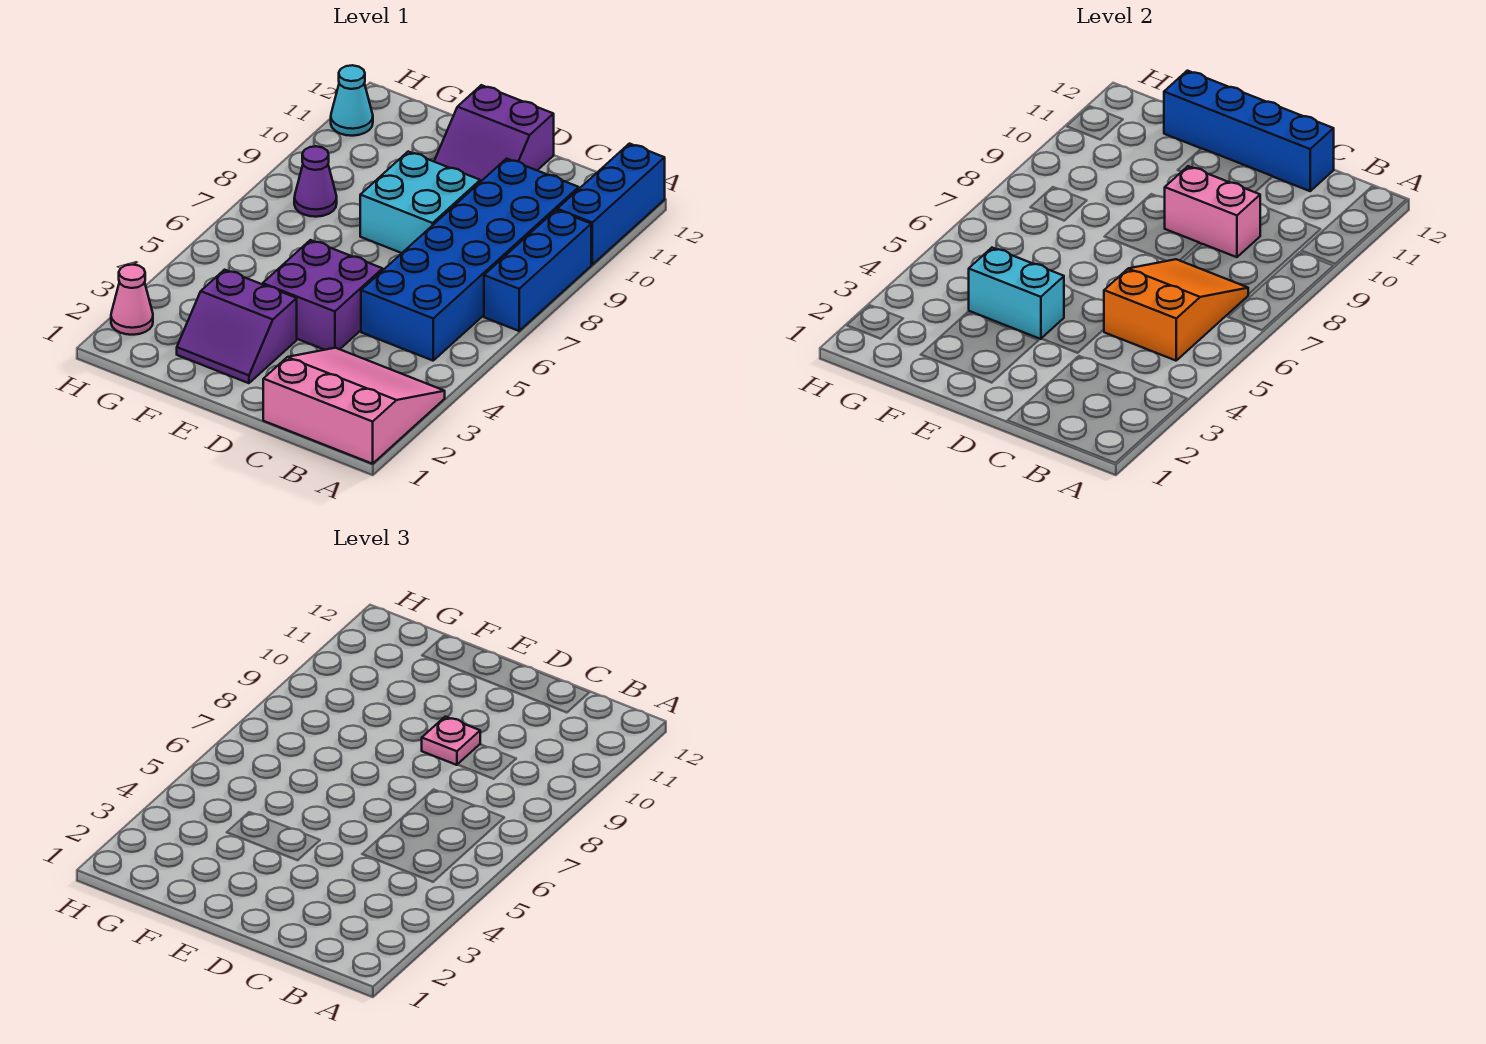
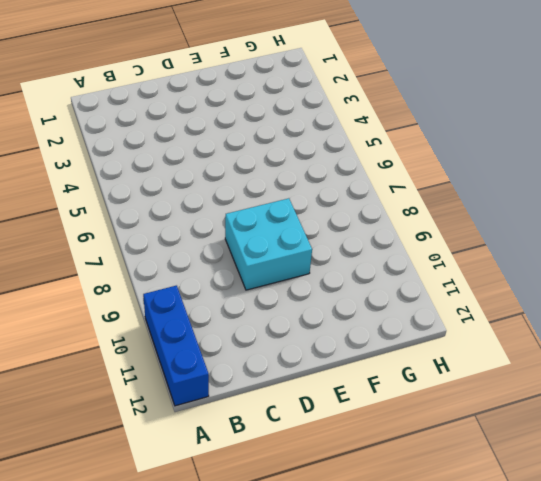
none -> pink 3x3 slope [263,348,445,464]
none -> blue 1x3 brick [484,210,591,331]
none -> blue 2x6 brick [361,159,579,361]

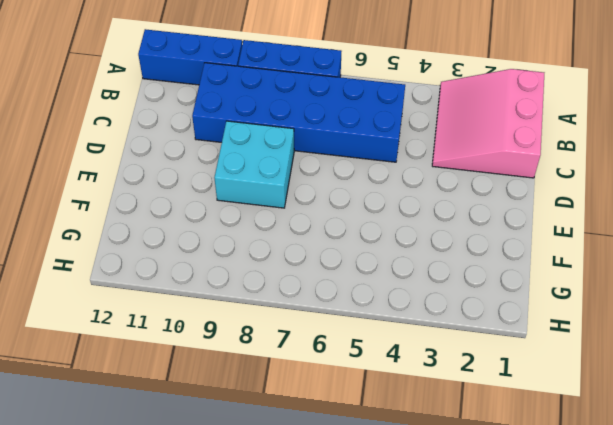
none -> purple 2x2 brick [263,240,383,350]
none -> purple 2x2 slope [434,85,554,182]
none -> purple 2x2 slope [177,270,297,383]

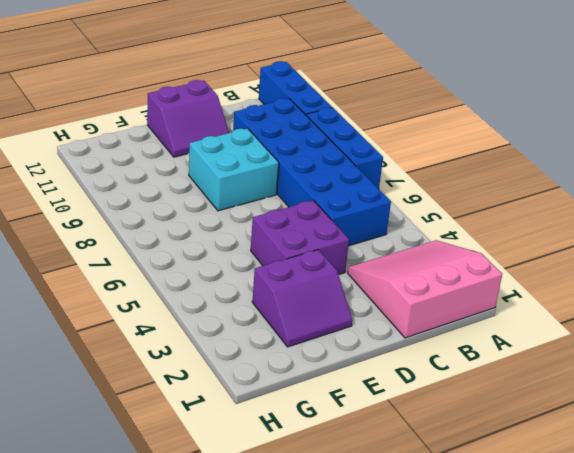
none -> purple 1x1 cone [294,146,337,217]
none -> pink 1x1 cone [111,265,153,335]
none -> cyan 1x1 cone [331,65,373,136]

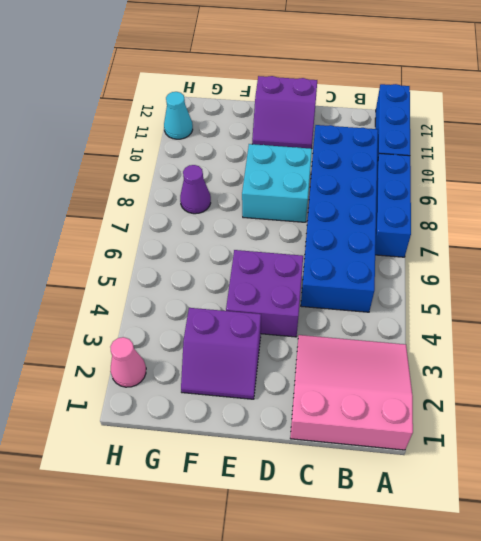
none -> orange 2x3 slope [1104,259,1248,361]
none -> pink 1x2 brick [1165,166,1260,257]
none -> blue 1x4 brick [1164,71,1334,191]

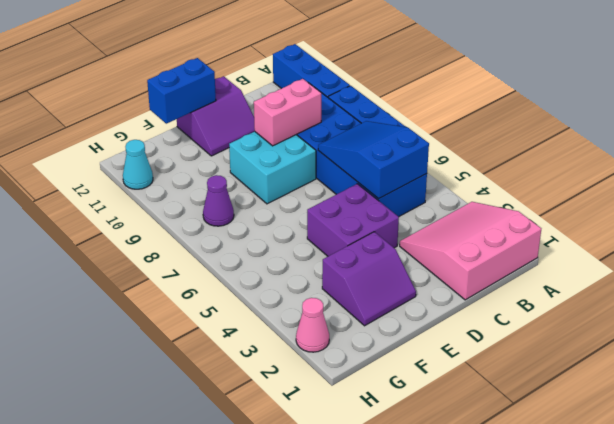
blue 2x3 slope [318,121,429,199] -> orange 2x3 slope [1104,259,1248,361]
blue 1x2 brick [147,58,216,124] -> blue 1x4 brick [1164,71,1334,191]
none -> cyan 1x2 brick [969,248,1064,339]
none -> pink 1x1 plate [422,717,480,765]

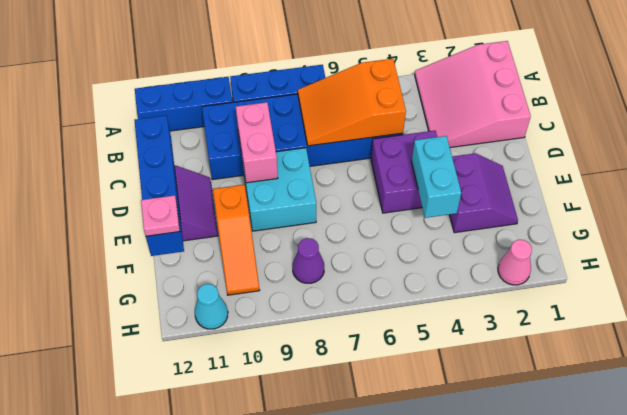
orange 1x3 slope [213,185,260,295] -> none
pink 1x1 plate [141,195,180,236] -> pink 1x1 plate moved to [422,717,480,765]

